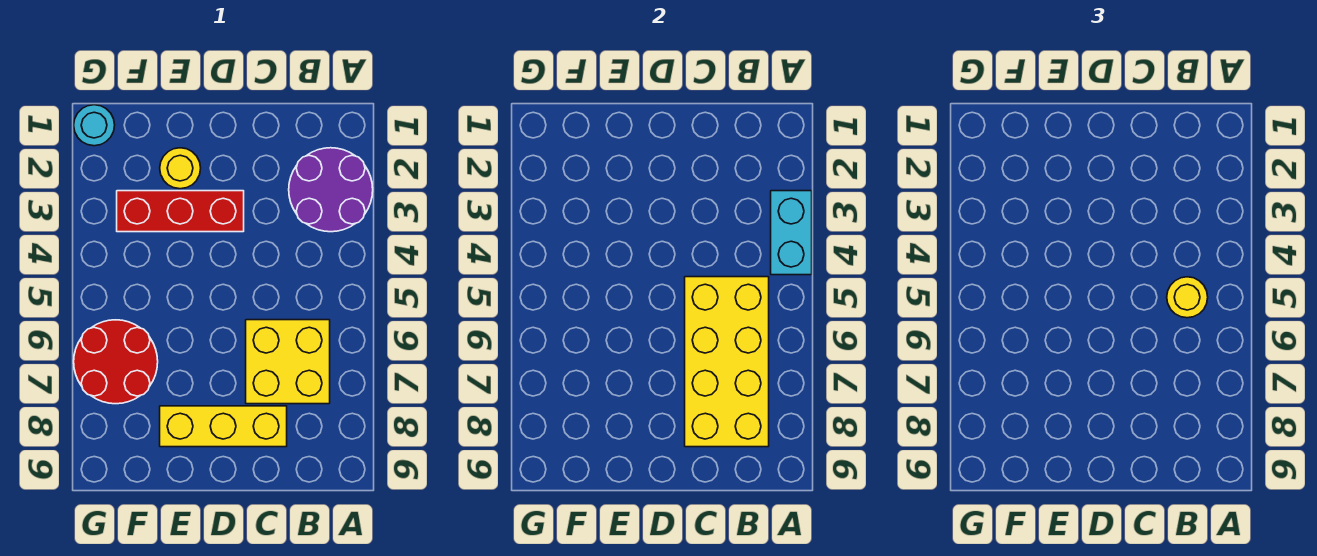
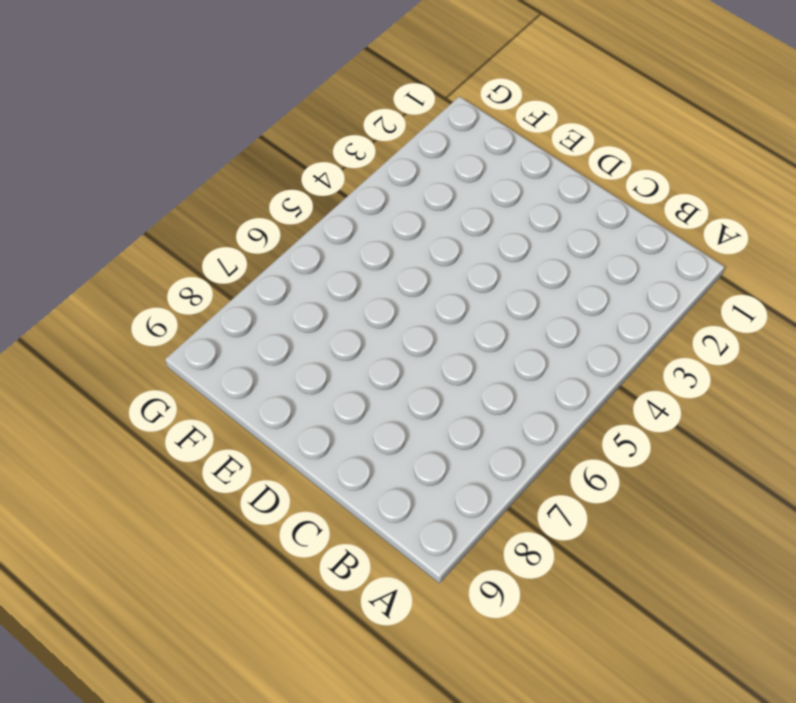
none -> purple 2x2 round brick [289,148,373,232]
none -> yellow 2x2 brick [246,320,330,404]

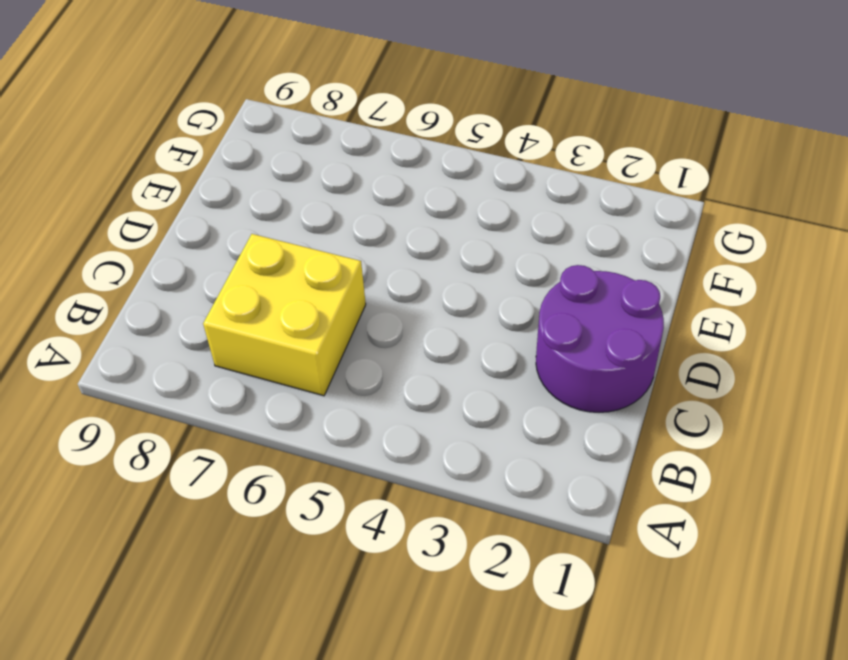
purple 2x2 round brick [536,265,664,412] -> purple 2x2 round brick moved to [289,148,373,232]
none -> yellow 1x3 brick [160,406,287,447]
none -> red 1x3 brick [117,191,244,232]

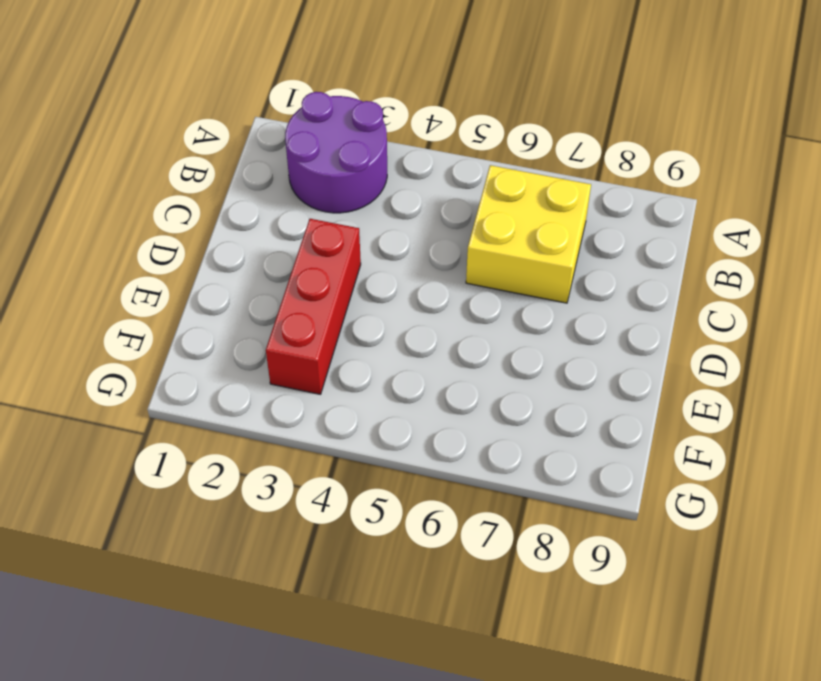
none -> yellow 1x3 brick [160,406,287,447]
none -> yellow 1x1 round brick [160,148,201,189]

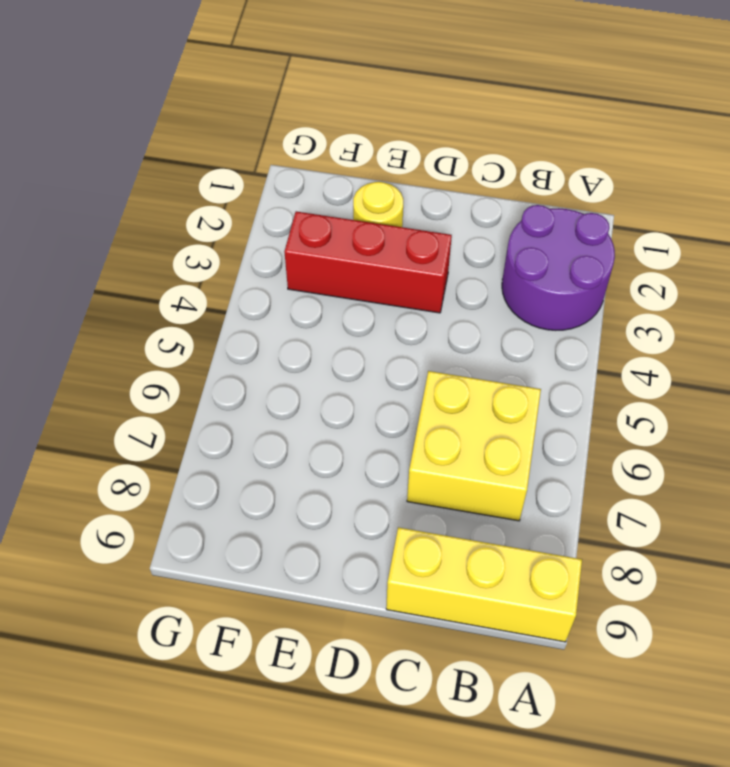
yellow 1x3 brick [386,527,582,642] -> yellow 1x3 brick moved to [160,406,287,447]
none -> red 2x2 round brick [74,320,158,404]
none -> cyan 1x1 round brick [74,105,115,146]

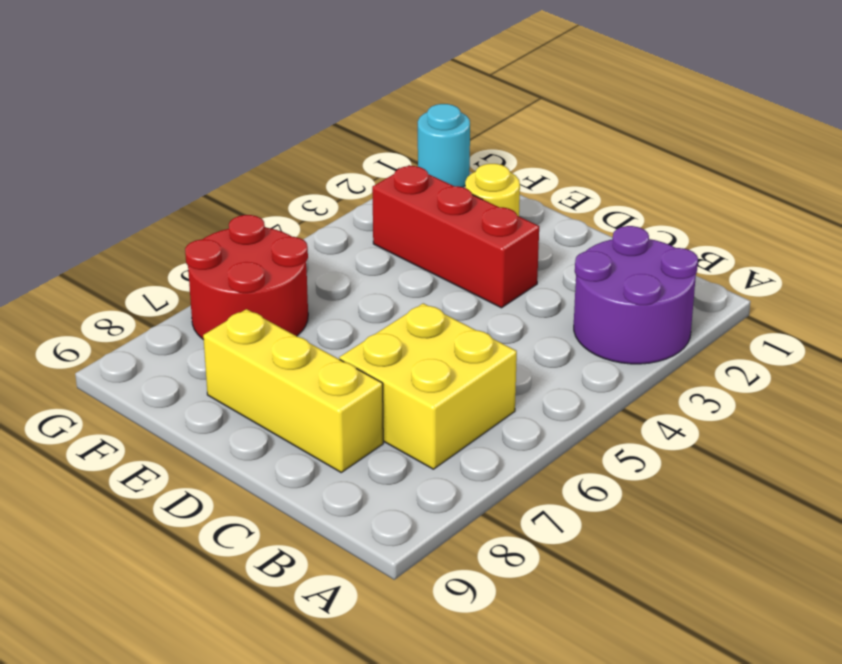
none -> cyan 1x2 brick [771,191,812,275]
none -> yellow 2x4 brick [685,277,769,447]

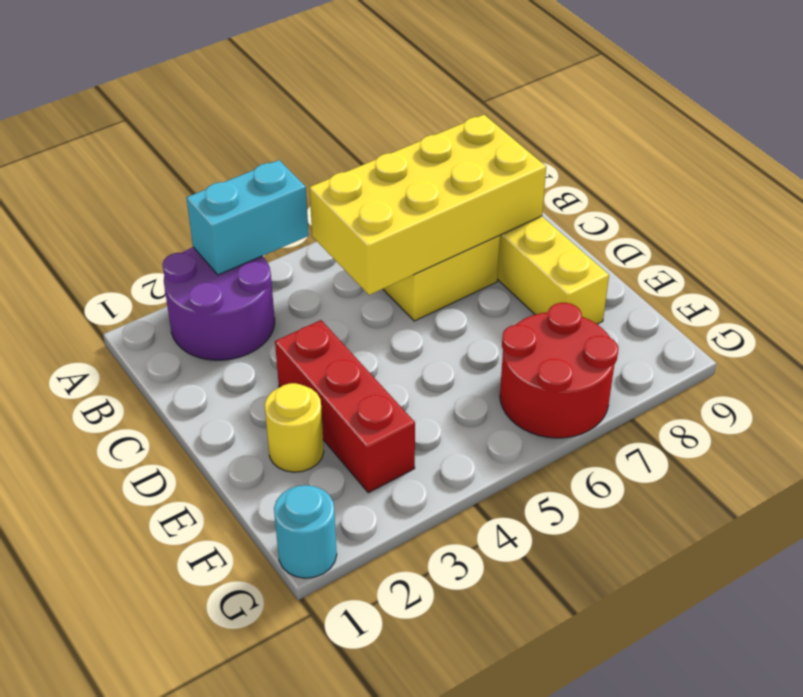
none -> yellow 1x1 round brick [1167,277,1208,318]

